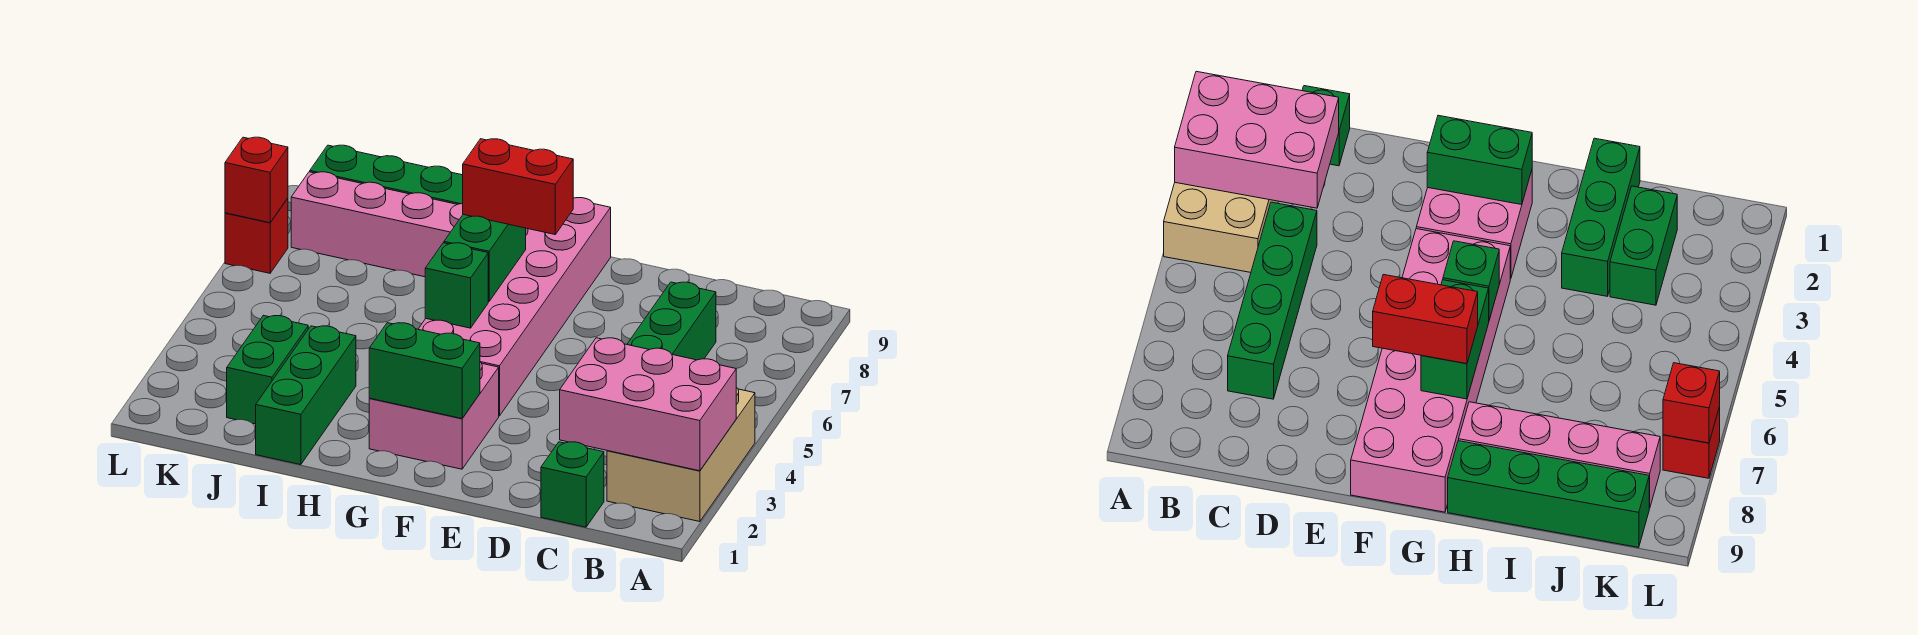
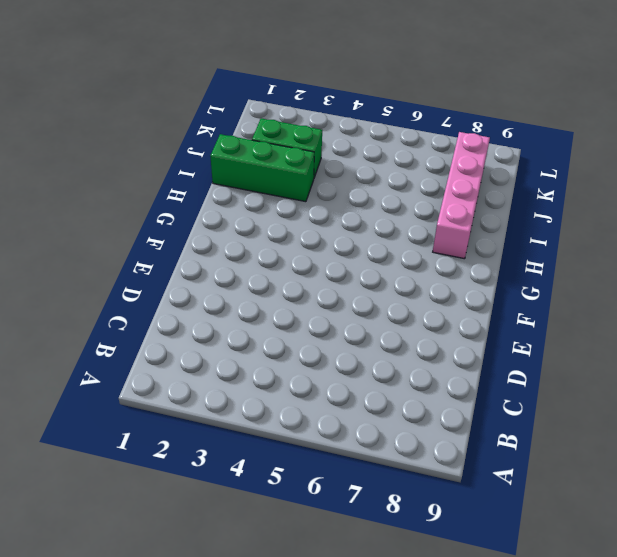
none -> tan 2x3 brick [607,387,755,522]
none -> green 1x1 brick [541,442,604,527]
none -> green 1x4 brick [627,282,716,360]

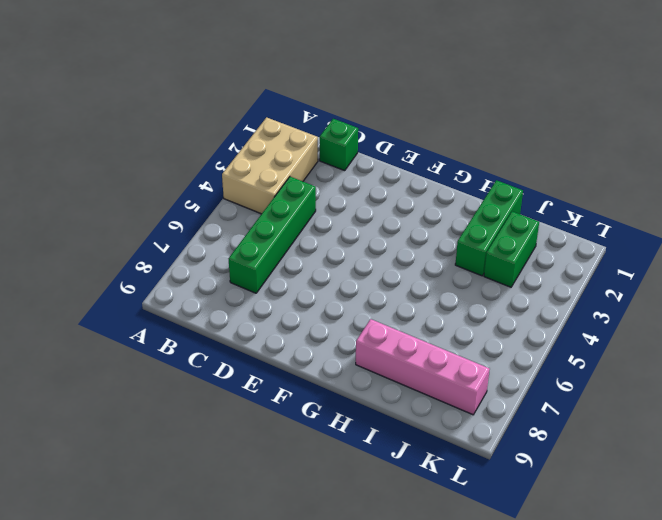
none -> pink 2x2 brick [369,362,499,469]
none -> pink 2x6 brick [418,198,611,416]
none -> green 1x4 brick [310,145,463,204]

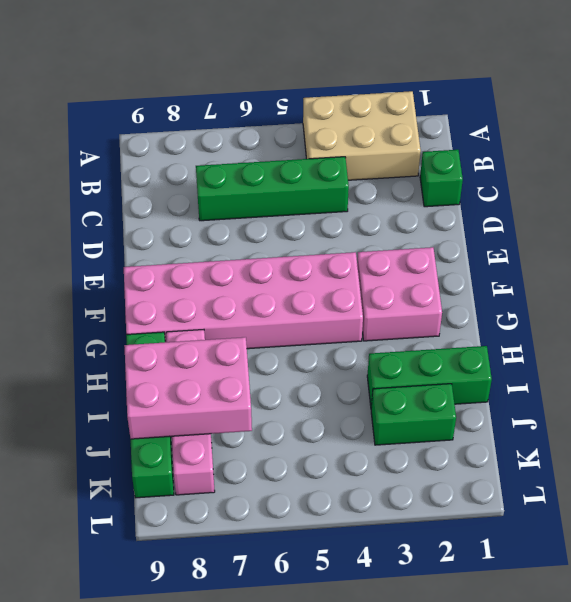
pink 2x3 brick [124,337,252,439] -> pink 2x3 brick turned to [560,338,736,471]
none -> red 1x1 brick [225,198,288,273]
none -> green 1x2 brick [369,323,480,418]
none -> green 1x1 brick [425,243,488,328]

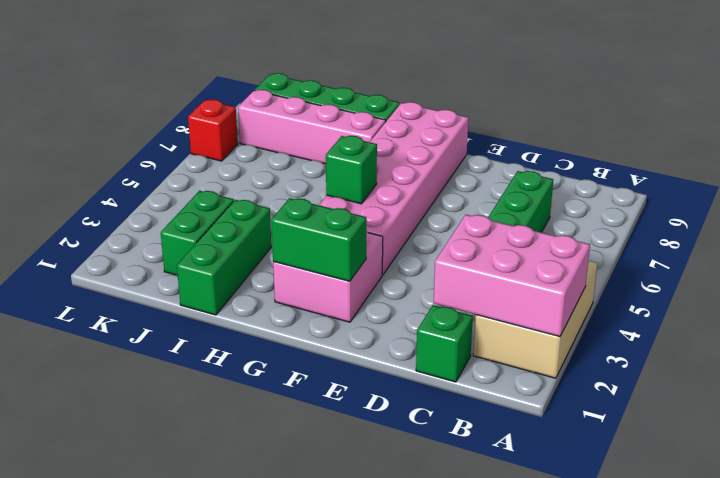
none -> green 1x2 brick [444,214,526,301]
none -> red 1x1 brick [225,137,288,223]
none -> red 1x2 brick [463,139,573,234]

